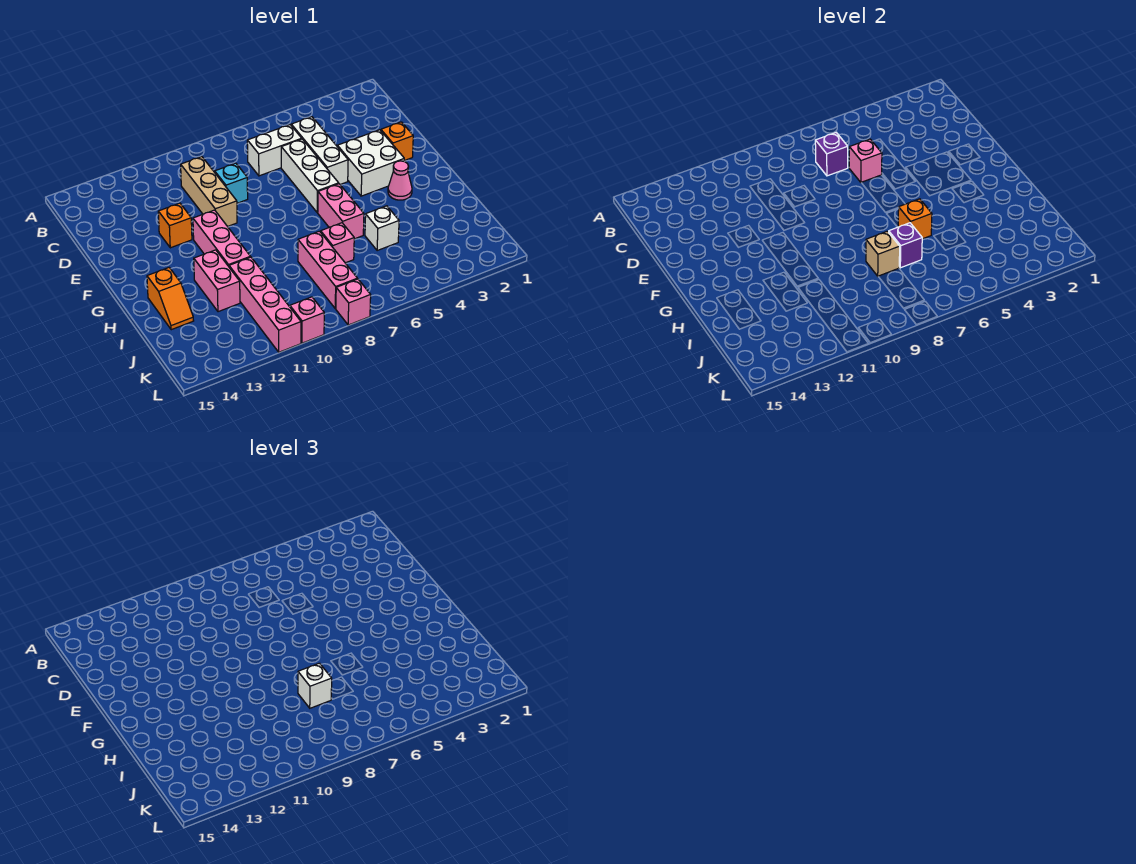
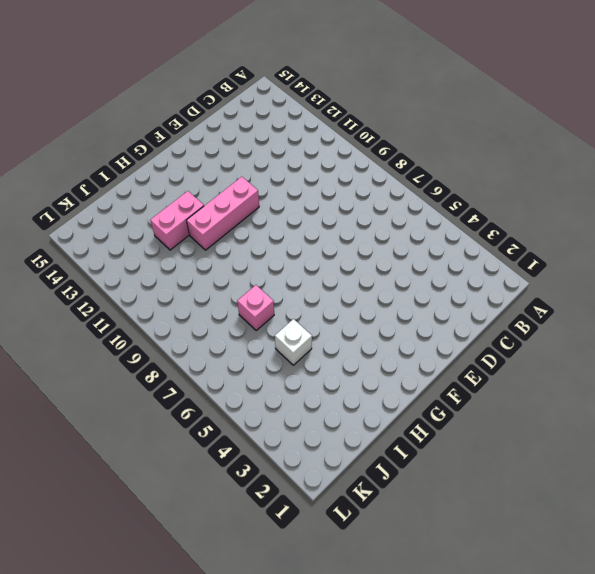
none -> white 1x3 brick [291,117,348,184]
none -> white 1x2 brick [247,125,302,176]
none -> tan 1x3 brick [181,157,237,226]

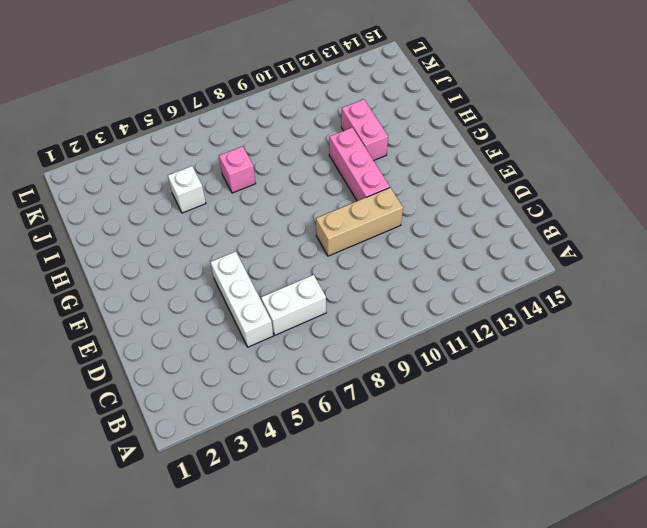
tan 1x3 brick [316,188,403,256] -> tan 1x3 brick turned to [181,157,237,226]
none -> white 1x3 brick [281,139,339,213]
none -> cyan 1x1 brick [215,163,248,203]
none -> orange 1x1 brick [381,122,413,161]

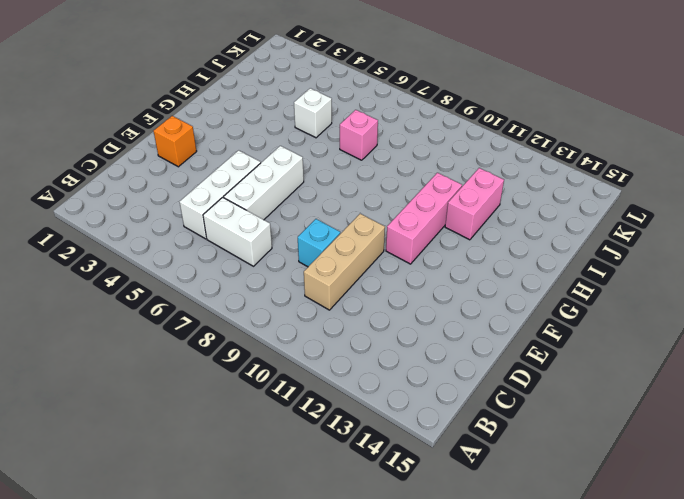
none -> white 2x2 brick [337,130,404,196]
none -> orange 1x1 brick [158,203,192,248]
none -> pink 1x1 cone [388,161,412,200]

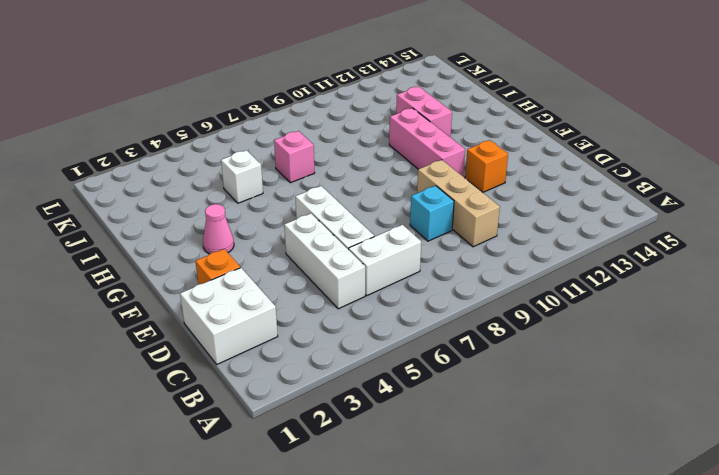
white 2x2 brick [180,268,278,364] -> white 2x2 brick moved to [337,130,404,196]
none -> pink 1x2 brick [318,184,364,239]
none -> orange 1x2 slope [147,268,194,330]
none -> pink 1x3 brick [298,231,357,309]

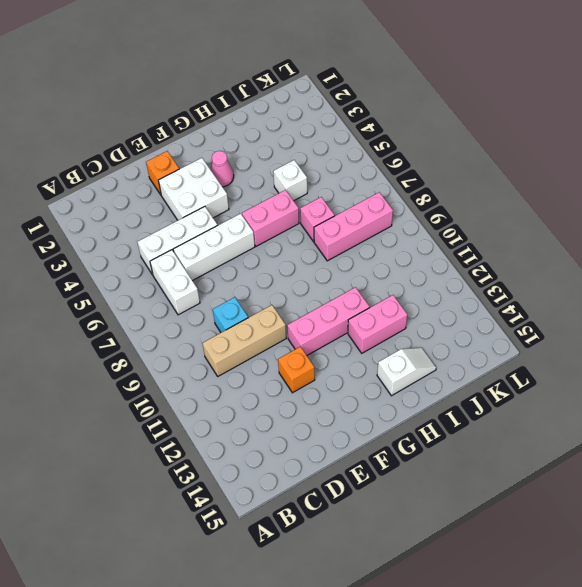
white 1x2 slope [377,348,436,396] -> orange 1x2 slope [147,268,194,330]
none -> pink 1x4 brick [229,257,301,352]
none -> pink 1x1 brick [336,279,371,325]
none -> pink 1x1 brick [290,297,324,343]

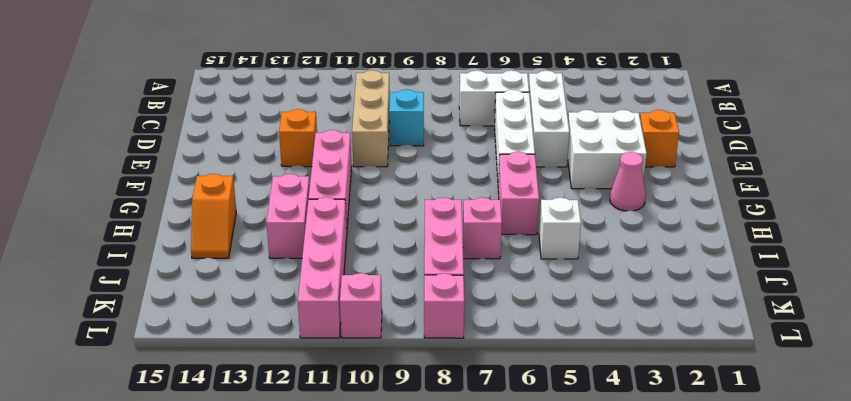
none -> purple 1x1 brick [815,133,848,176]
none -> pink 1x1 brick [849,139,882,183]
none -> orange 1x1 brick [898,199,932,239]

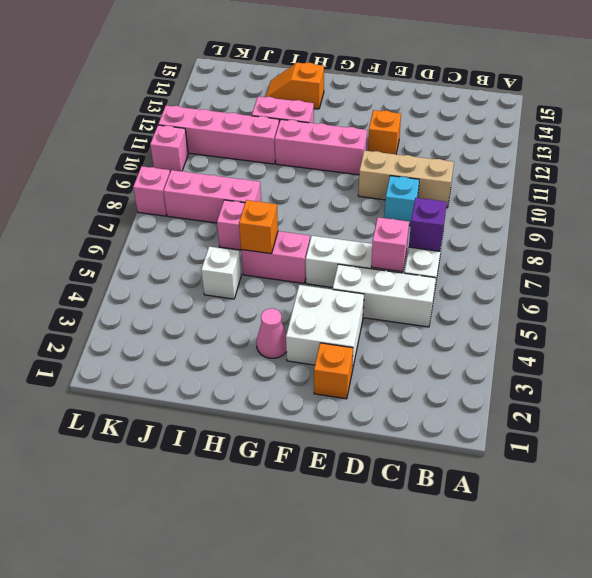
none -> purple 1x1 brick [889,223,922,268]
none -> tan 1x1 brick [866,231,900,276]
none -> white 1x1 brick [298,663,332,708]

